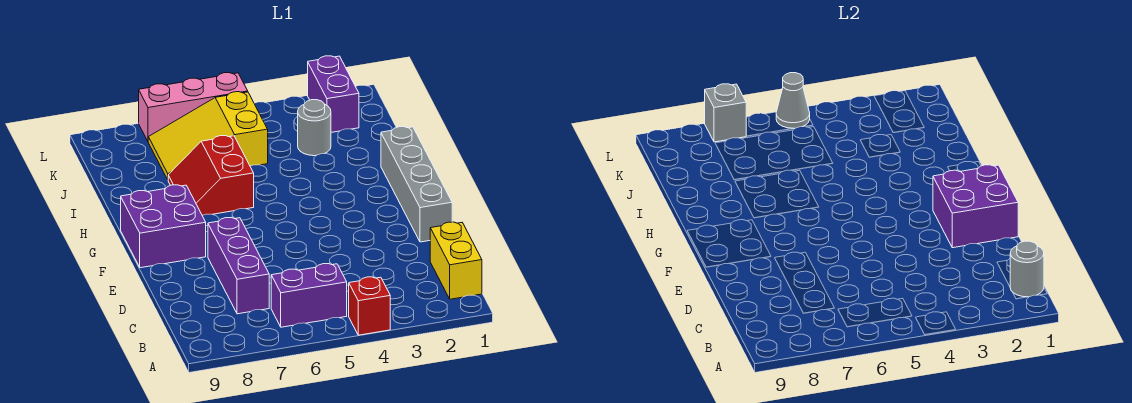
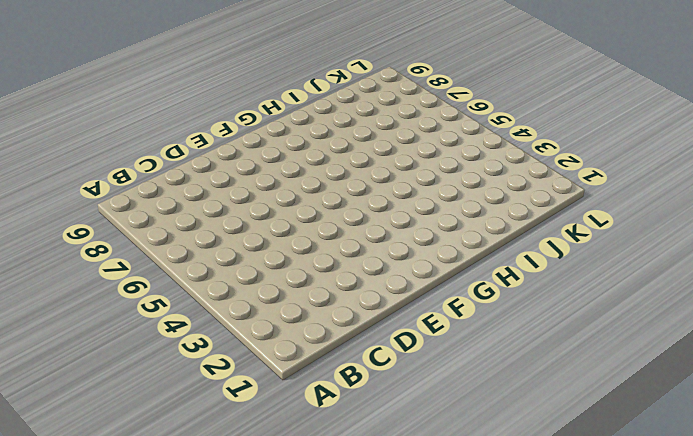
none -> red 1x1 brick [349,277,390,335]
none -> yellow 1x2 brick [430,222,482,299]
none -> purple 1x2 brick [271,264,347,327]

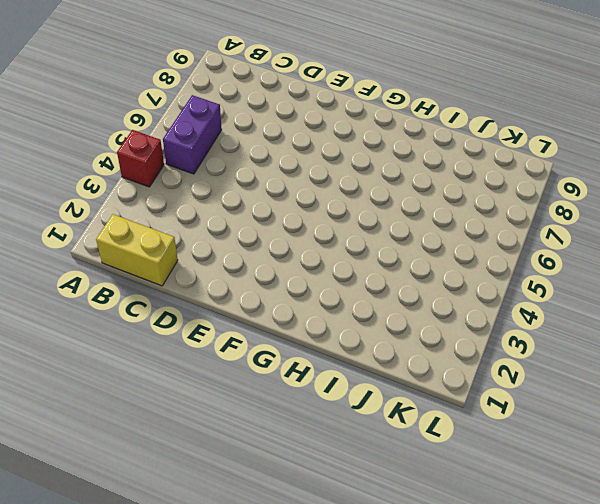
none -> purple 1x3 brick [208,218,269,314]
none -> grey 1x4 brick [381,127,452,242]
none -> purple 2x2 brick [121,185,206,268]

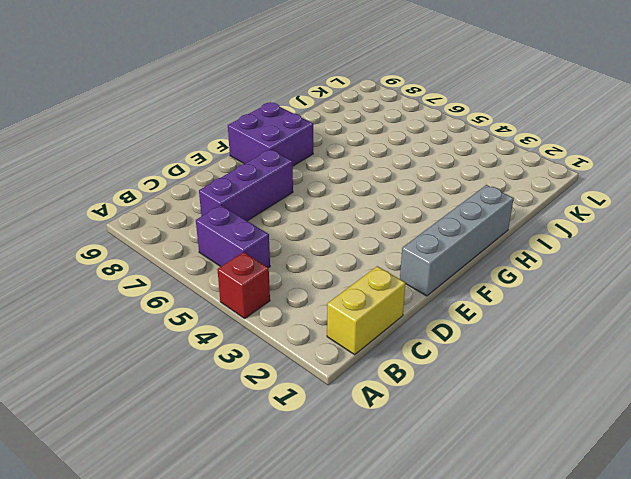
none -> red 2x2 slope [168,136,254,215]
none -> grey 1x1 round brick [298,100,331,156]
none -> yellow 2x3 slope [148,92,268,179]

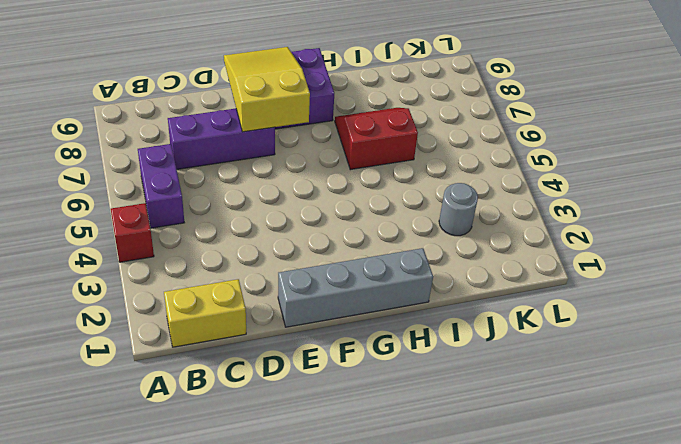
yellow 2x3 slope [224,47,310,132] -> yellow 2x3 slope moved to [148,92,268,179]
none -> purple 1x2 brick [308,56,359,132]
none -> pink 1x3 brick [139,73,248,141]
none -> grey 1x1 round brick [1010,241,1044,297]

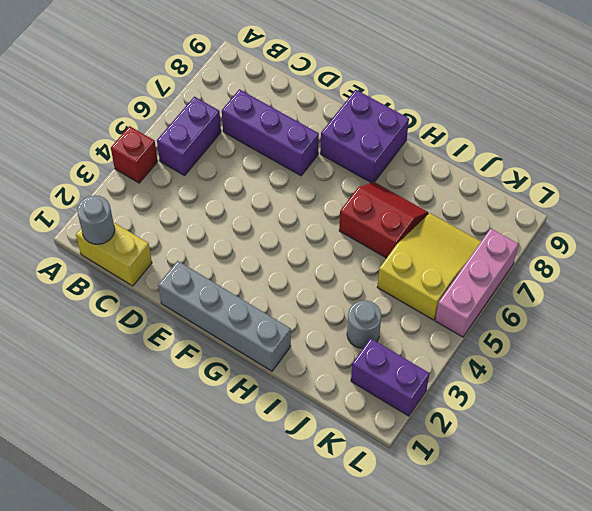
none -> purple 2x2 brick [933,165,1018,248]
none -> grey 1x1 cone [776,73,810,128]
none -> grey 1x1 brick [705,84,746,142]

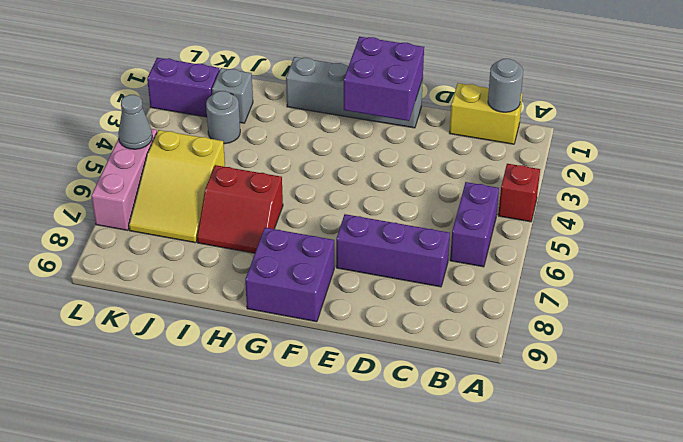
grey 1x1 brick [212,68,253,123] -> grey 1x1 brick moved to [705,84,746,142]

